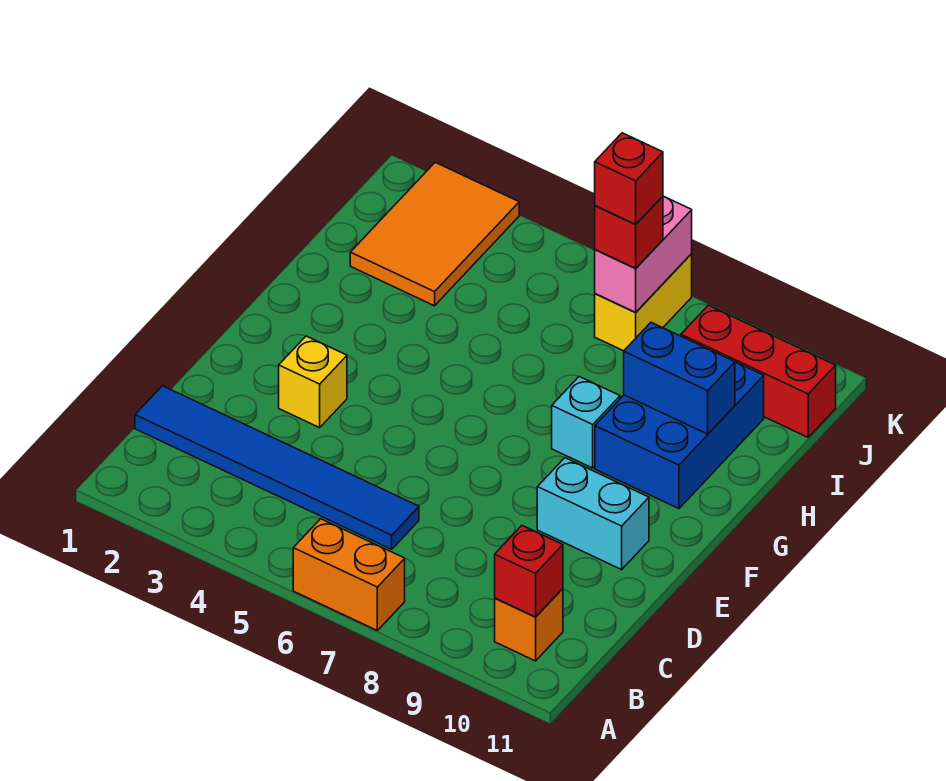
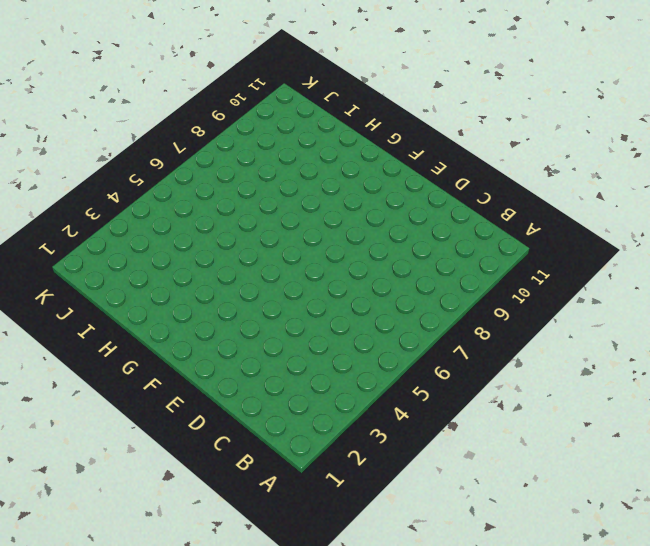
none -> orange 1x2 brick [293,519,405,630]
none -> orange 1x1 brick [495,589,563,661]
none -> blue 1x6 tile [135,386,419,549]

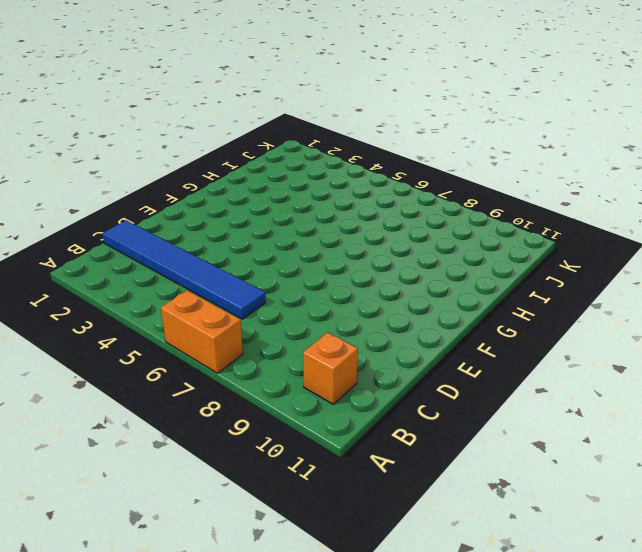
none -> yellow 1x1 brick [279,336,347,428]
none -> cyan 1x2 brick [537,458,649,569]
none -> cyan 1x1 brick [552,377,620,468]

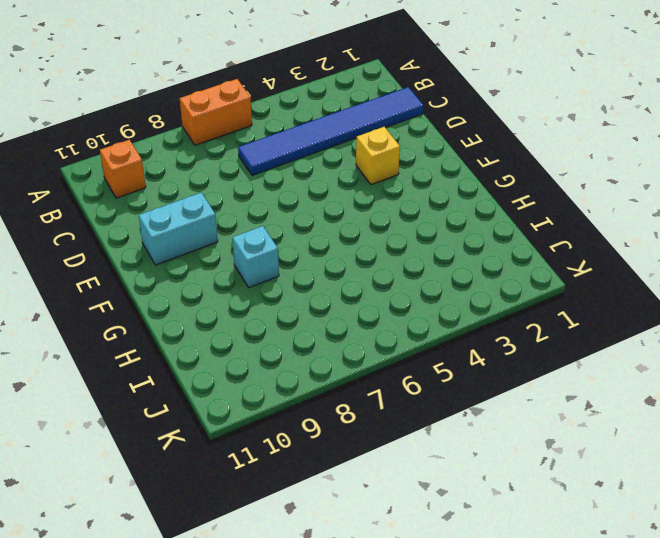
none -> blue 2x3 brick [595,362,764,509]
none -> orange 2x3 tile [350,162,519,306]
none -> yellow 1x2 brick [595,253,692,351]

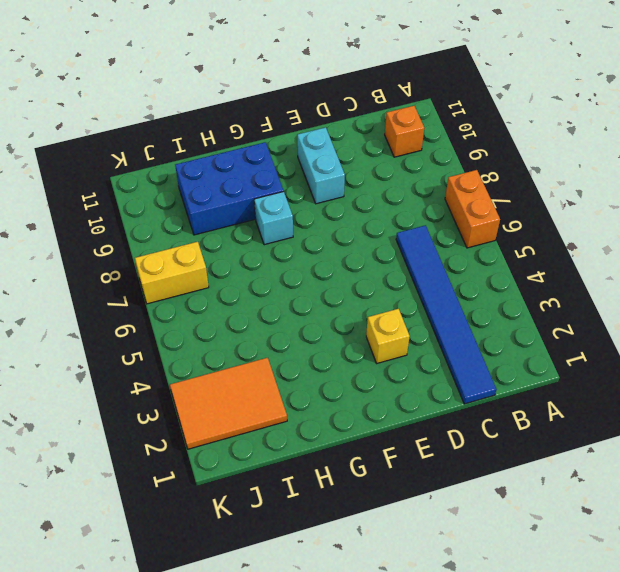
none -> red 1x3 brick [681,305,836,437]
none -> red 1x1 brick [495,526,563,617]
none -> blue 1x2 brick [624,322,735,434]

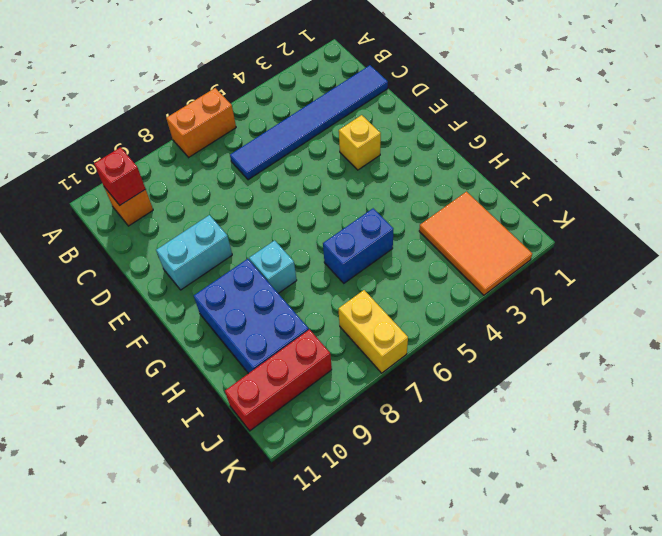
blue 1x2 brick [323,208,393,283] -> blue 1x2 brick moved to [624,322,735,434]
none -> pink 1x2 brick [595,196,692,312]
none -> red 1x1 brick [595,196,663,268]
none -> red 1x1 brick [595,133,663,224]

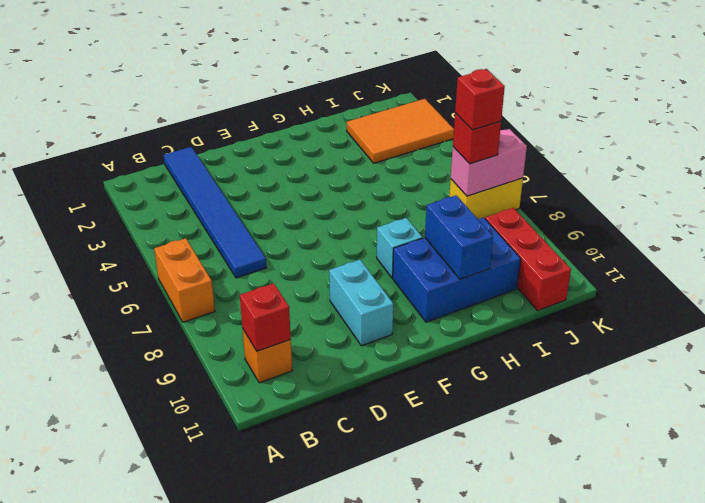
none -> yellow 1x1 brick [279,336,347,428]

